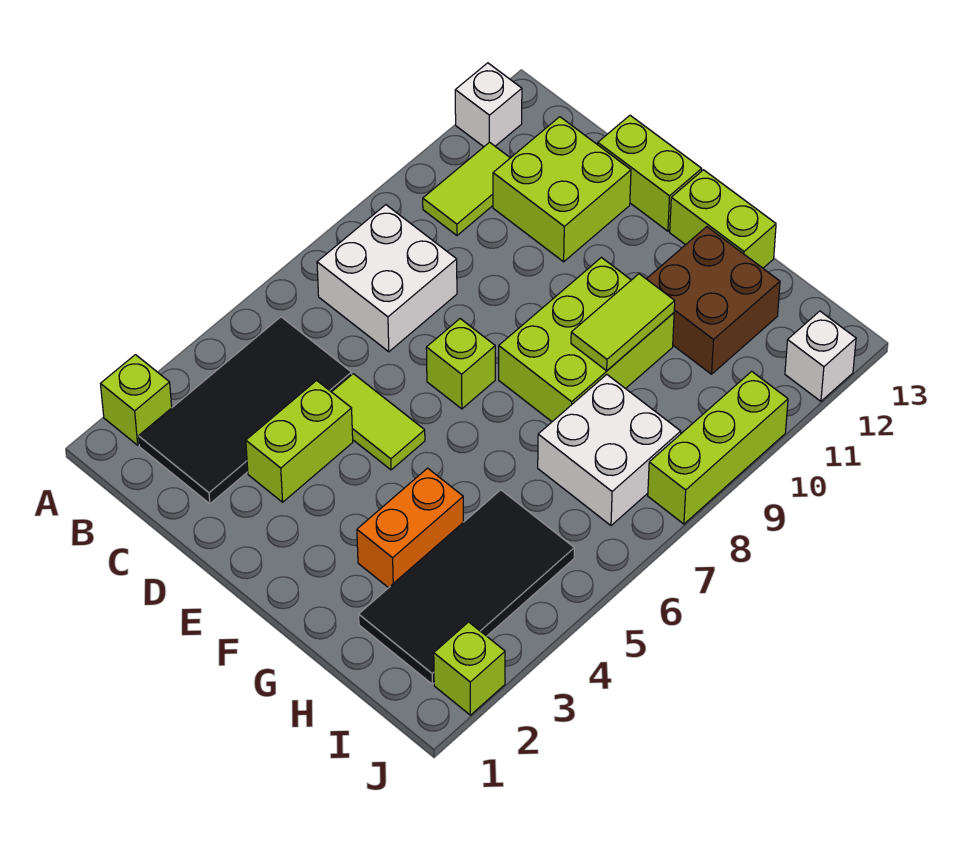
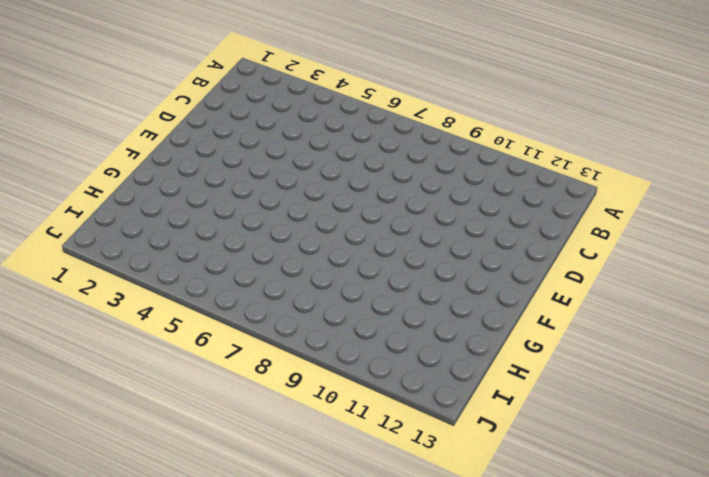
none -> lime 1x1 brick [101,355,172,445]
none -> white 1x1 brick [455,63,522,147]
none -> black 2x4 tile [139,317,352,504]

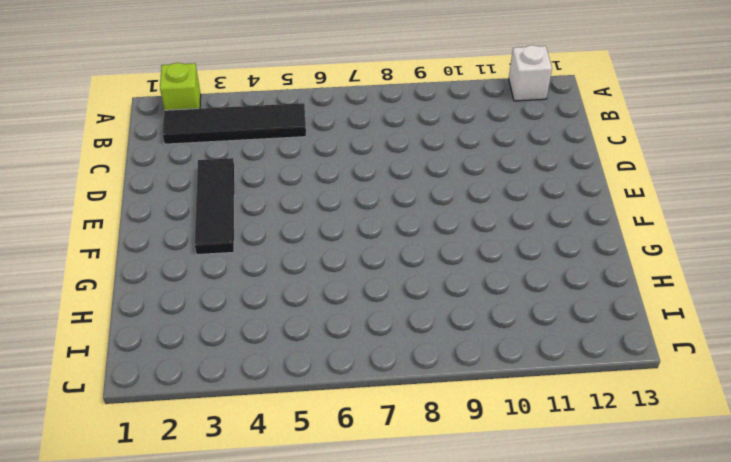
black 1x4 tile [162,103,306,144] -> black 2x4 tile [139,317,352,504]
black 1x3 tile [195,158,235,255] -> lime 1x2 brick [246,380,353,502]
none -> white 2x2 brick [317,205,457,352]
none -> lime 1x2 tile [423,142,510,235]
none -> lime 2x2 brick [493,117,631,262]

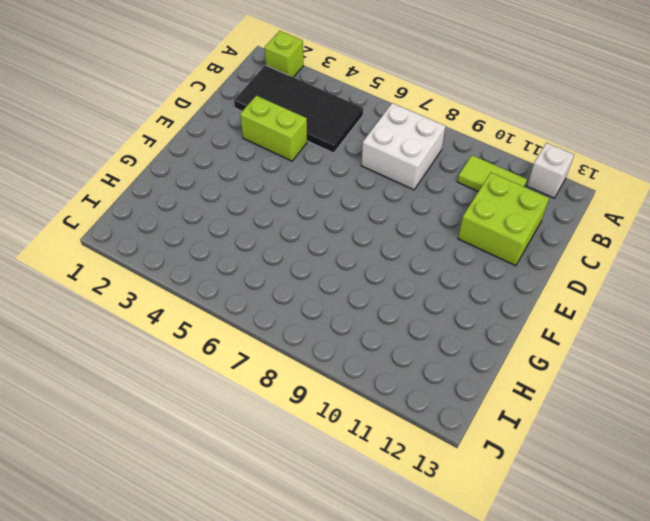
none -> lime 1x2 tile [332,374,425,470]
none -> lime 1x2 brick [598,116,702,231]
none -> lime 1x1 brick [426,319,495,409]

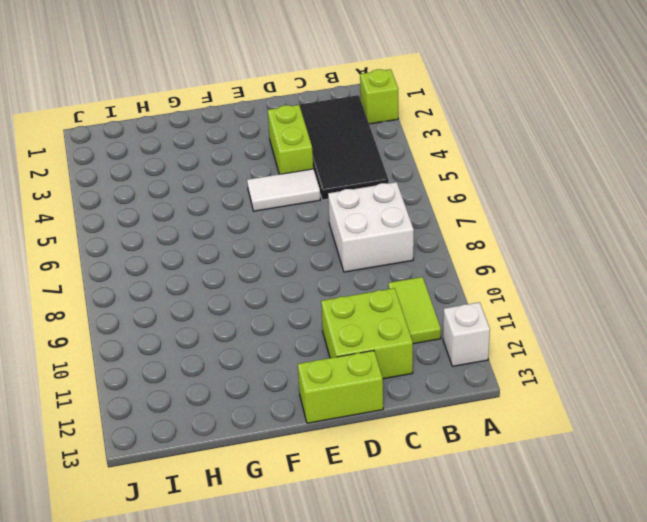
white 1x2 tile [247,169,321,211] -> lime 1x2 tile [332,374,425,470]
none -> lime 1x1 brick [426,319,495,409]
none -> lime 2x3 brick [499,258,674,422]
none -> lime 1x2 brick [670,170,776,268]

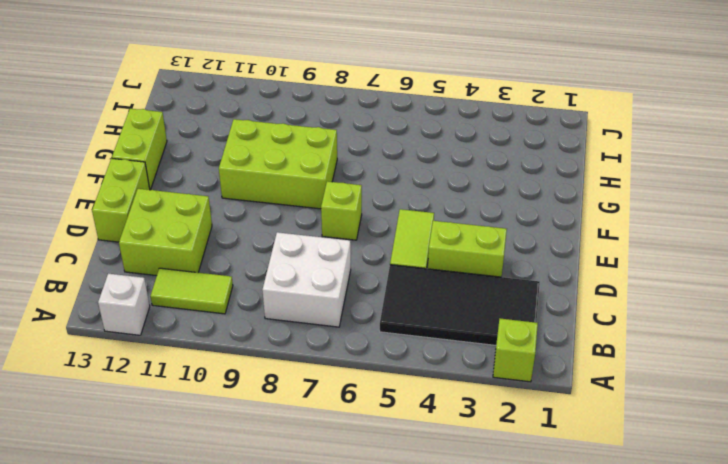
none -> orange 1x2 brick [357,468,463,588]
none -> brown 2x2 brick [647,227,780,374]
none -> black 2x4 tile [359,490,574,684]

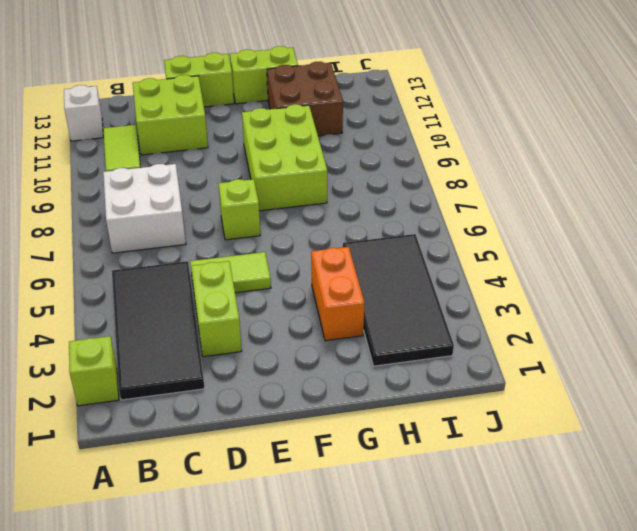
none -> white 2x2 brick [538,374,681,525]
none -> lime 1x1 brick [434,622,505,715]
none -> lime 1x3 brick [648,371,788,524]

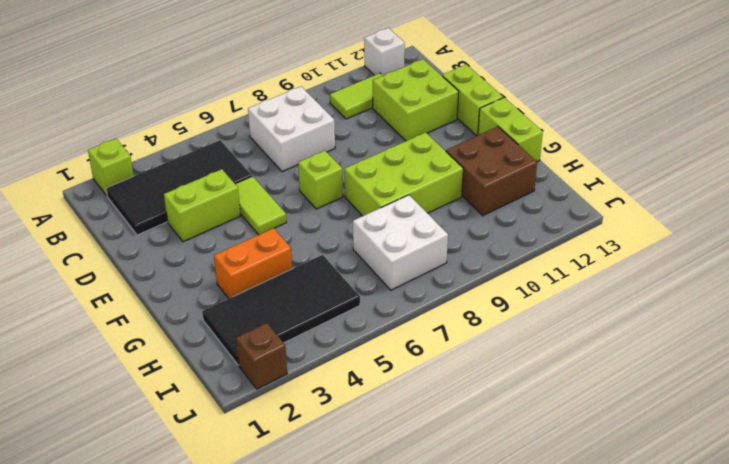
brown 1x1 brick [236,323,287,389] -> lime 1x1 brick [434,622,505,715]
none -> lime 1x3 brick [648,371,788,524]
none -> white 1x1 brick [785,311,856,401]
none -> lime 1x2 tile [571,274,675,371]

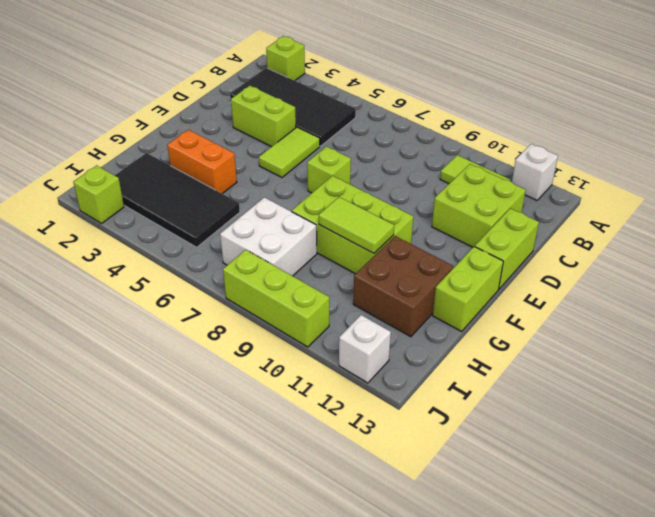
none -> white 2x2 brick [317,205,457,352]

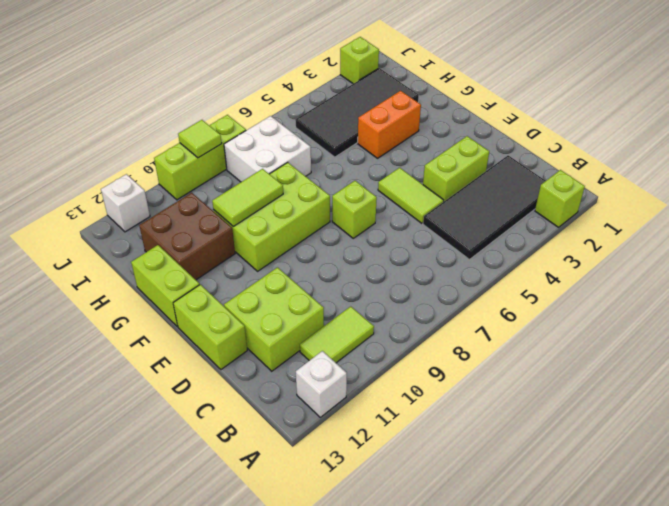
lime 1x1 tile [178,120,222,158] -> none
none -> white 2x2 brick [317,205,457,352]

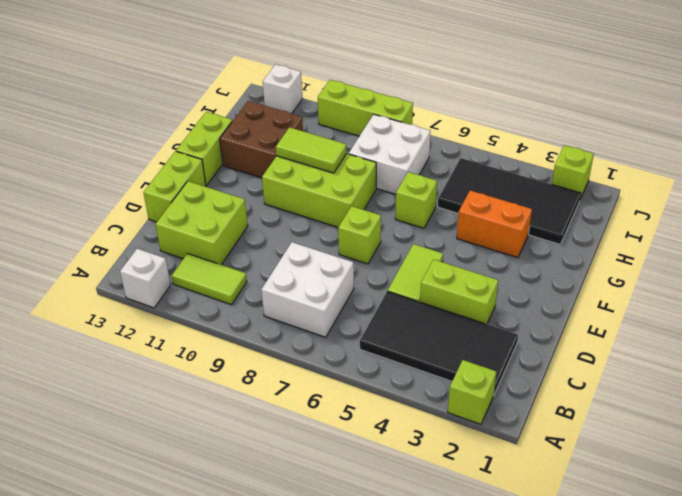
lime 1x1 brick [395,172,437,228] -> none

